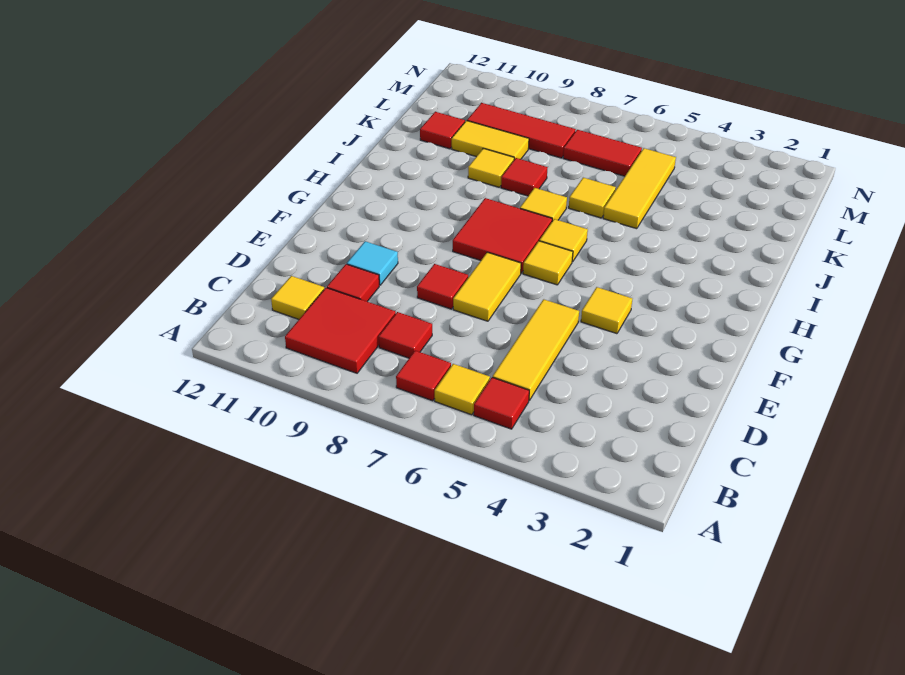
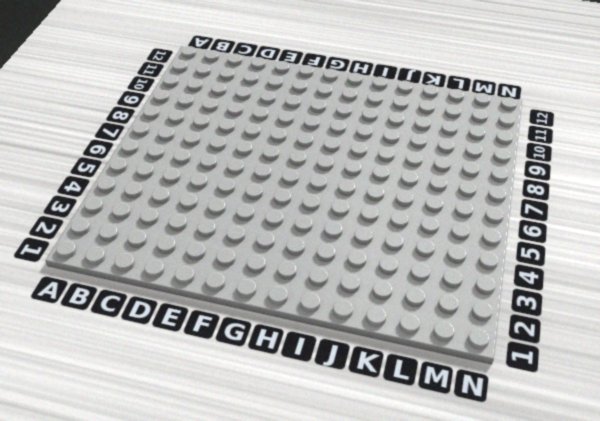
none -> red 1x1 tile [474,377,529,429]
none -> yellow 1x1 tile [435,364,490,415]
none -> red 1x1 tile [396,351,451,401]

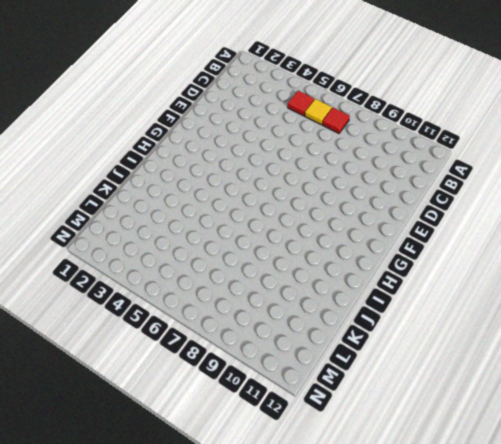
none -> red 2x2 tile [285,288,396,373]
none -> yellow 1x3 tile [493,299,579,401]
none -> red 1x1 tile [379,312,432,358]

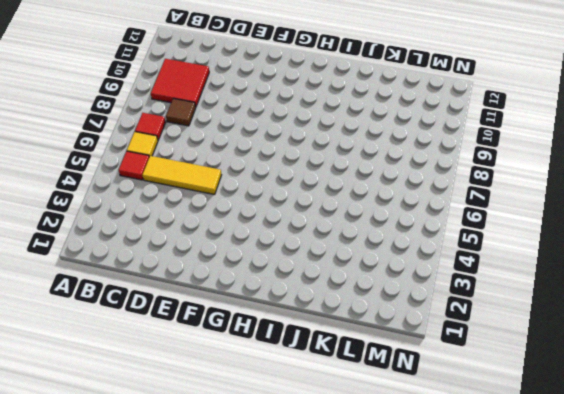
brown 1x1 tile [166,98,196,126] -> red 1x1 tile [379,312,432,358]
none -> yellow 1x1 tile [271,276,324,319]
none -> red 1x1 tile [327,264,379,302]
none -> yellow 1x2 tile [453,252,521,321]

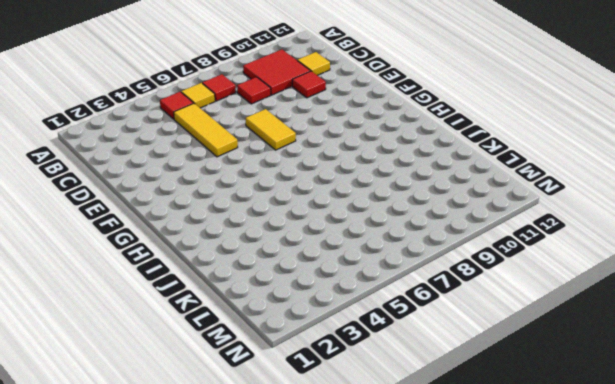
none -> red 1x1 tile [417,264,468,309]
none -> cyan 1x1 tile [347,241,398,285]
none -> yellow 1x1 tile [581,287,632,334]

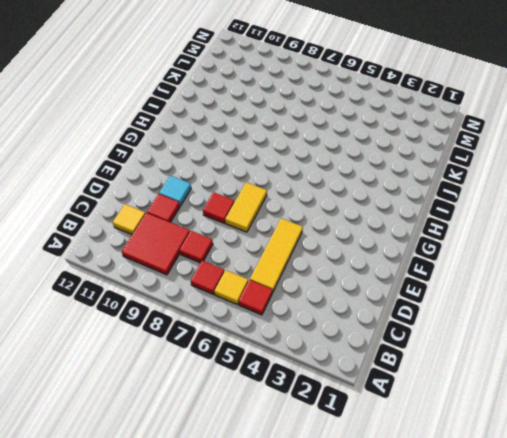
none -> yellow 1x1 tile [581,287,632,334]
none -> yellow 1x1 tile [523,241,573,285]
none -> red 2x2 tile [453,198,552,273]

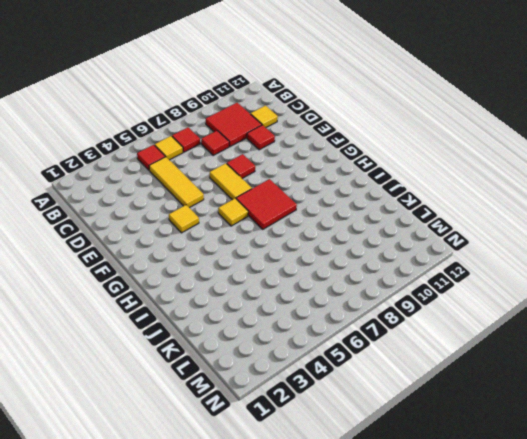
none -> cyan 1x1 tile [347,241,398,285]
none -> yellow 1x1 tile [539,219,588,262]
none -> yellow 1x1 tile [520,188,567,221]

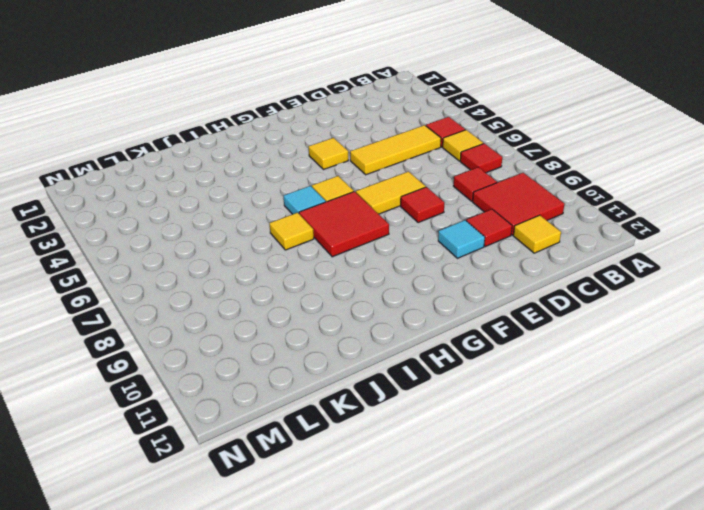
cyan 1x1 tile [284,186,326,214] -> yellow 1x1 tile [539,219,588,262]
none -> yellow 1x3 tile [603,148,676,229]
none -> yellow 1x1 tile [569,178,616,218]
none -> red 1x1 tile [501,158,548,196]

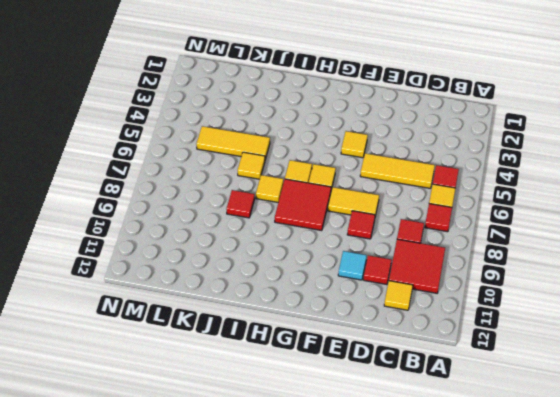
none -> yellow 1x1 tile [468,148,514,187]
none -> yellow 1x2 tile [452,121,529,160]
none -> red 1x1 tile [420,112,465,149]

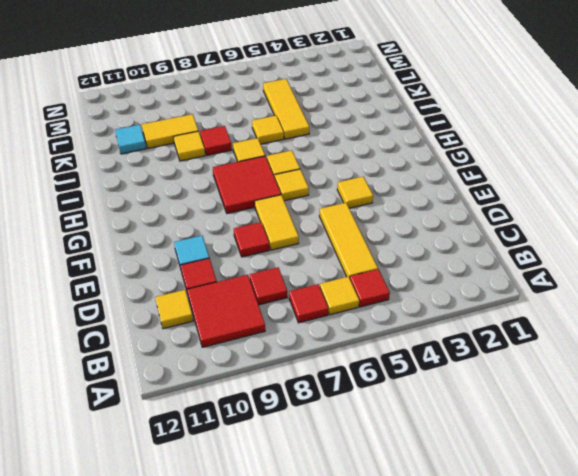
cyan 1x1 tile [115,125,146,154] -> red 1x1 tile [420,112,465,149]
none -> red 1x2 tile [563,130,642,176]
none -> red 1x3 tile [467,103,576,158]

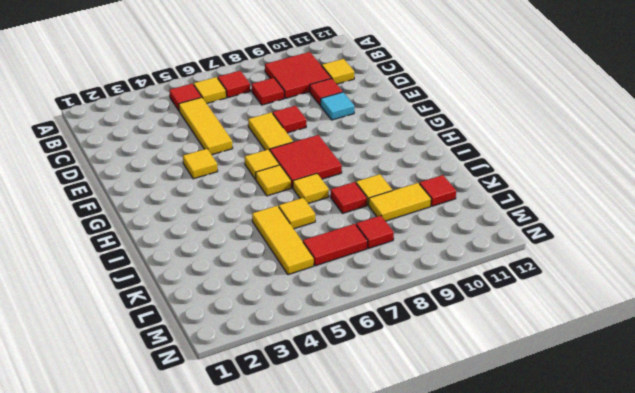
red 1x1 tile [356,216,394,248] -> red 1x3 tile [467,103,576,158]

